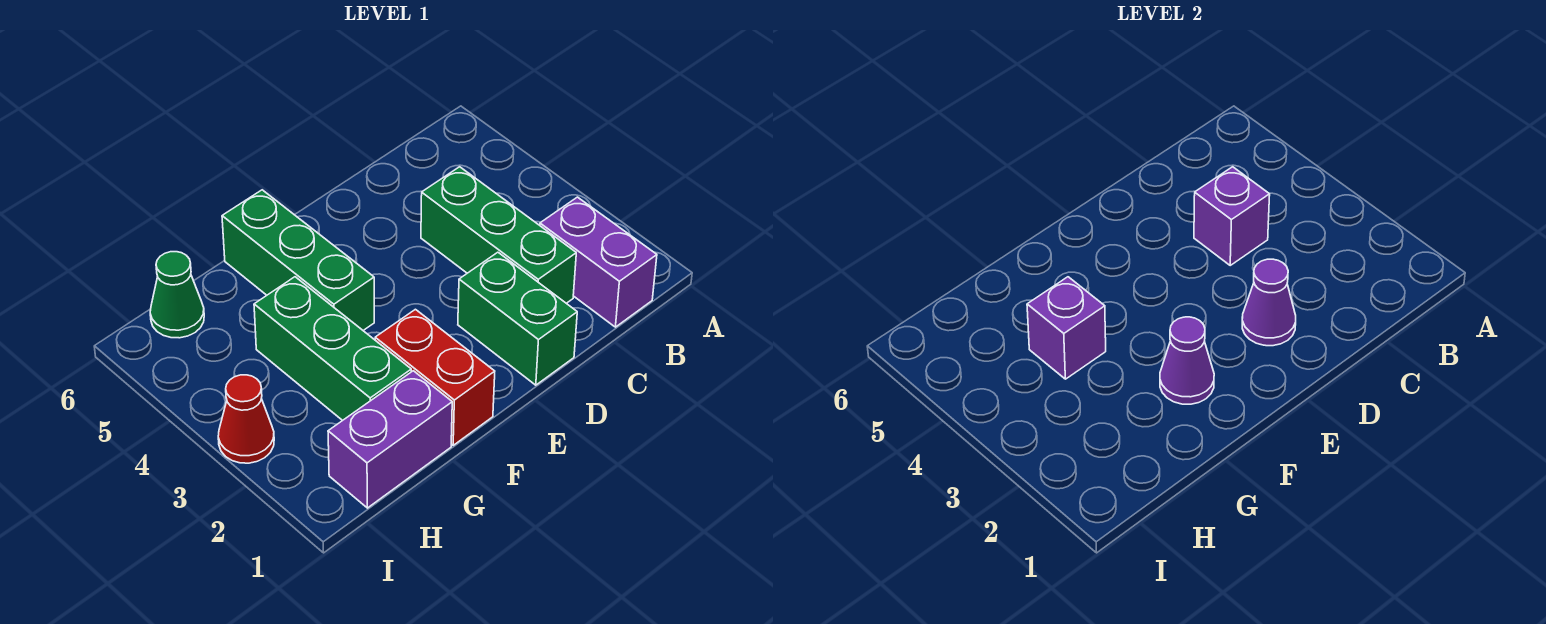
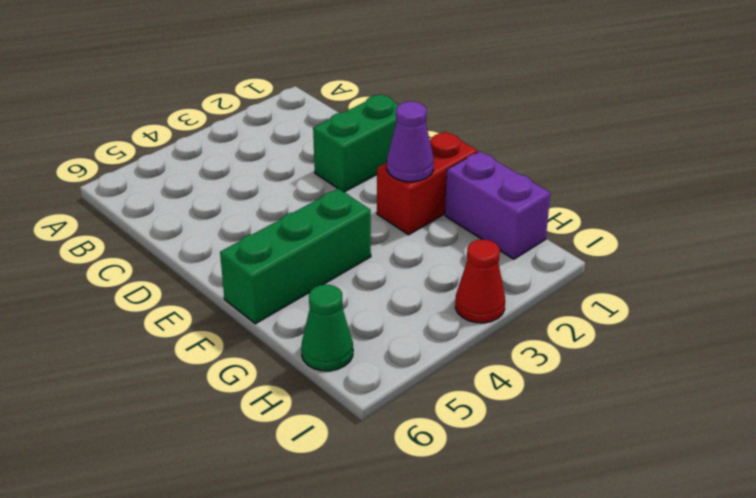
none -> purple 1x2 brick [540,197,657,327]
none -> green 1x3 brick [421,167,576,303]
none -> green 1x3 brick [254,277,411,421]

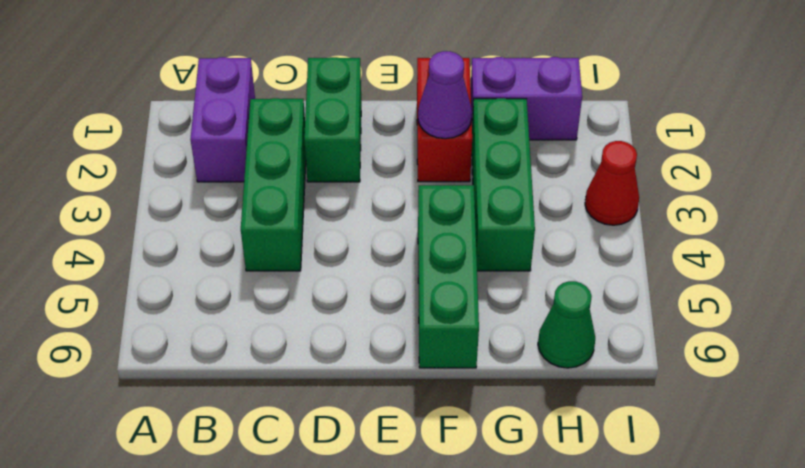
none -> purple 1x1 brick [1194,167,1270,265]
none -> purple 1x1 cone [1242,259,1296,346]
none -> purple 1x1 brick [1027,277,1106,379]

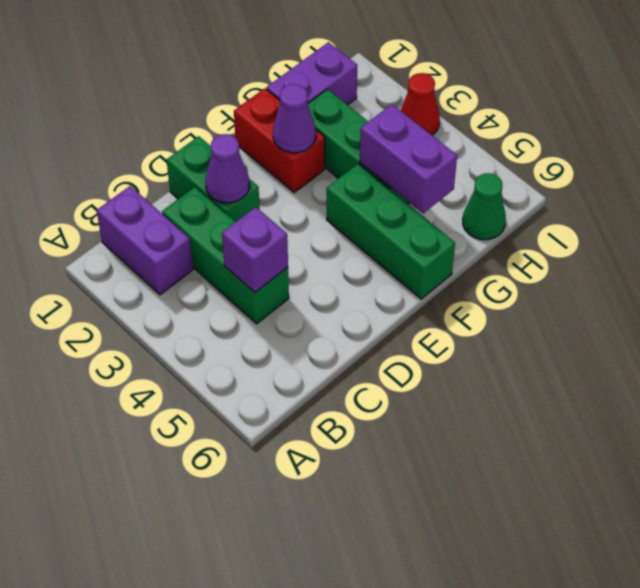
purple 1x2 brick [360,104,457,213] -> purple 1x1 brick [1027,277,1106,379]

